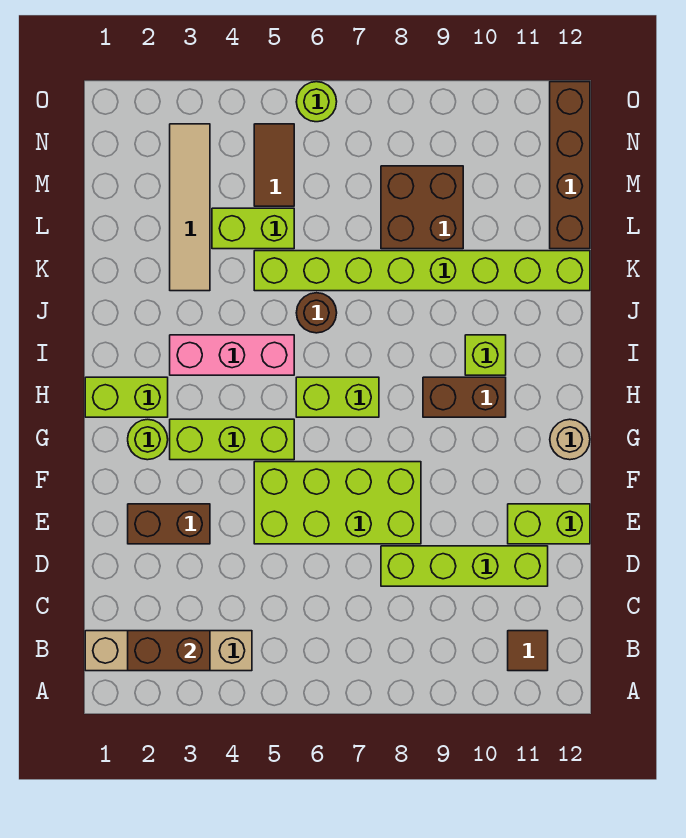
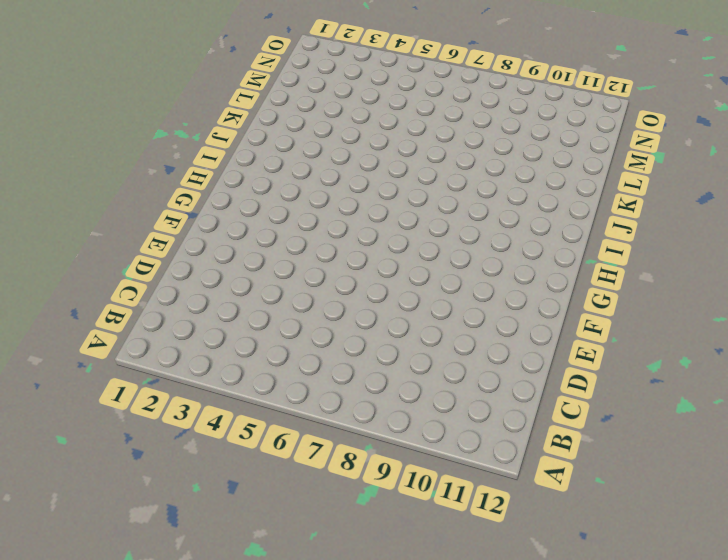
none -> tan 1x4 brick [85,631,252,671]
none -> brown 1x1 tile [508,631,548,671]
none -> lime 1x4 brick [381,546,548,586]

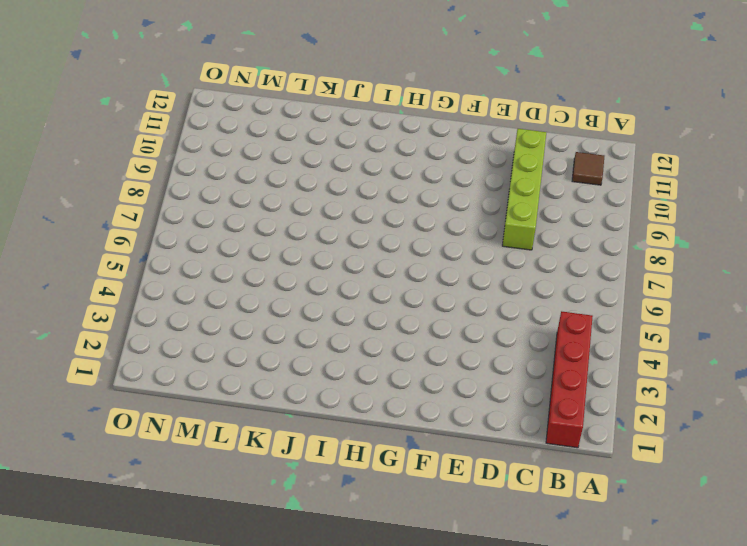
red 1x4 brick [546,311,593,448] -> tan 1x4 brick [85,631,252,671]
none -> brown 1x2 brick [128,504,210,544]
none -> lime 2x4 brick [254,462,421,544]
none -> lime 1x2 brick [508,504,590,544]

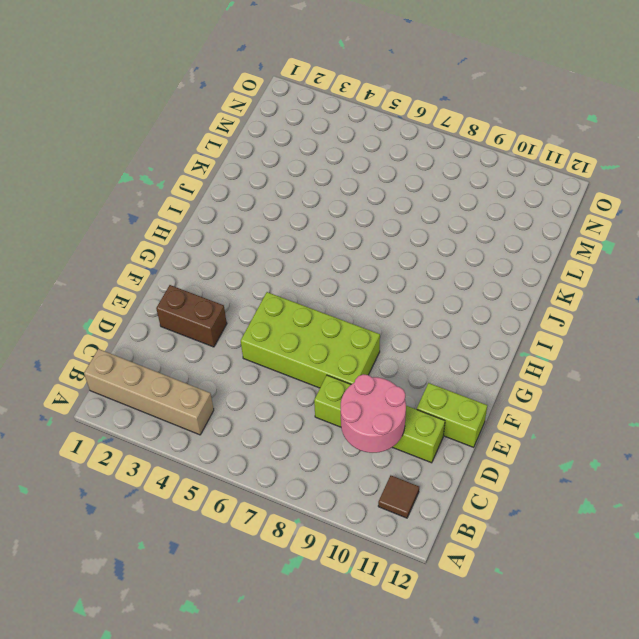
pink 2x2 round brick [341,374,406,453] -> none
none -> lime 1x1 round brick [128,419,168,460]
none -> lime 1x3 brick [170,419,294,460]
none -> tan 1x1 round brick [550,419,590,460]

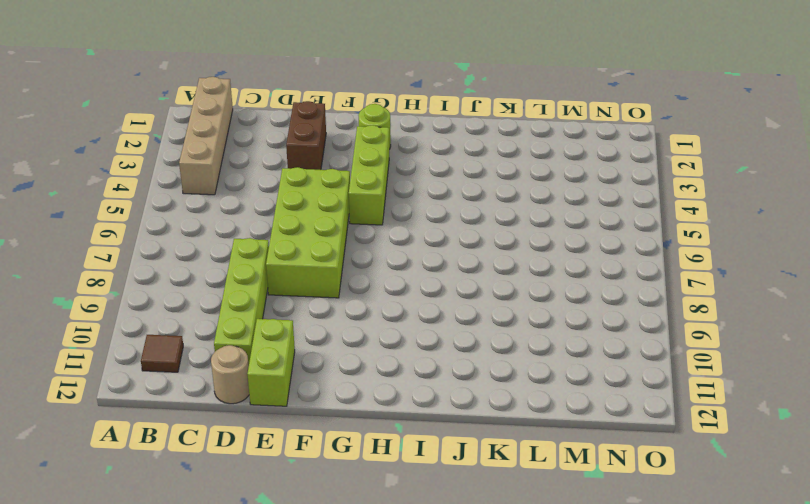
tan 1x1 round brick [211,345,249,404] -> tan 1x1 round brick moved to [550,419,590,460]
none -> lime 1x2 brick [85,377,168,417]
none -> lime 1x2 brick [296,377,379,417]
none -> brown 1x2 brick [423,377,506,417]

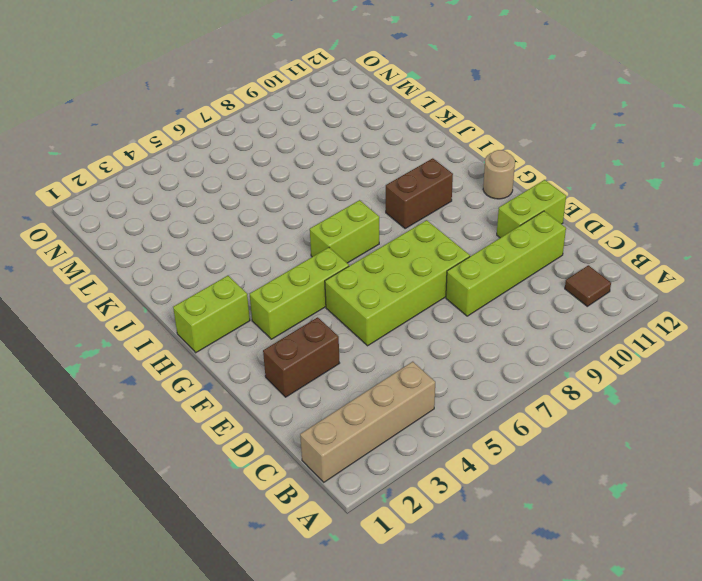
none -> lime 1x1 round brick [128,419,168,460]
none -> pink 1x3 brick [170,335,294,375]
none -> lime 1x1 brick [465,335,506,375]

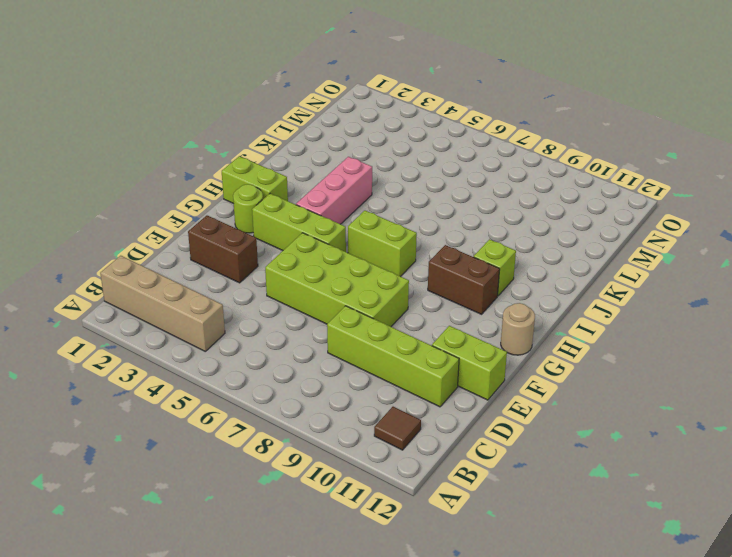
pink 1x3 brick [296,157,372,224] -> pink 1x3 brick turned to [170,335,294,375]
none -> brown 1x1 round brick [296,293,337,333]
none -> tan 1x4 tile [170,124,210,291]
none -> lime 1x8 brick [254,251,590,291]

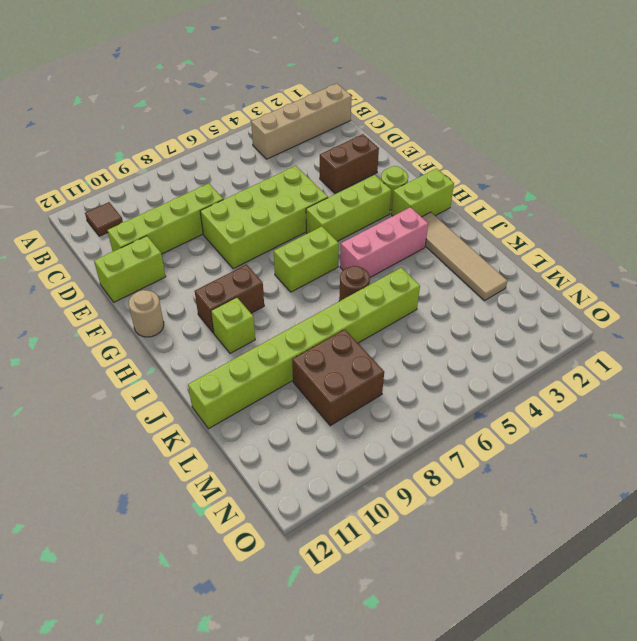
tan 1x4 tile [422,212,507,301] -> tan 1x4 tile moved to [170,124,210,291]
none -> lime 1x2 brick [212,208,294,249]
none -> brown 1x4 brick [550,82,590,249]
none -> brown 1x2 tile [254,124,294,206]

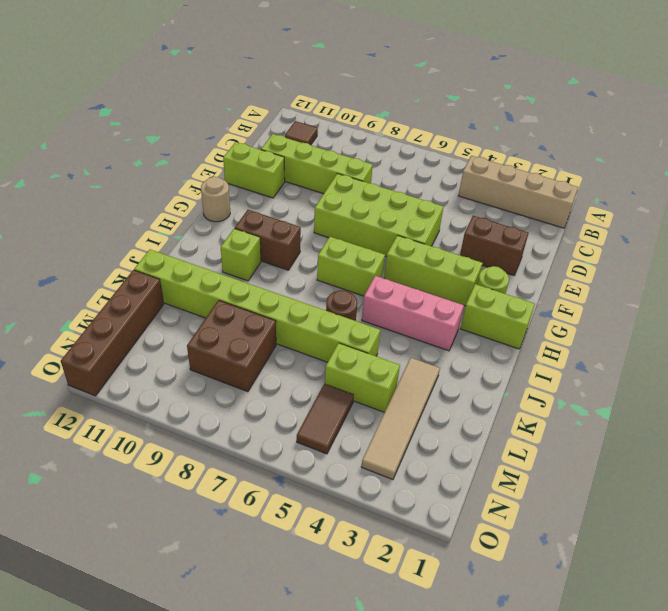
none -> lime 1x1 round brick [296,82,337,122]
none -> brown 1x2 brick [128,631,210,671]

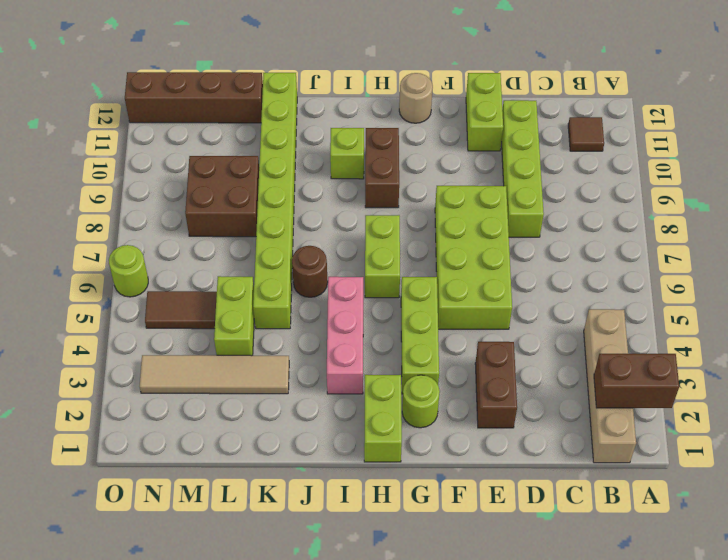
brown 1x2 brick [594,354,679,408] -> brown 1x2 brick turned to [128,631,210,671]

